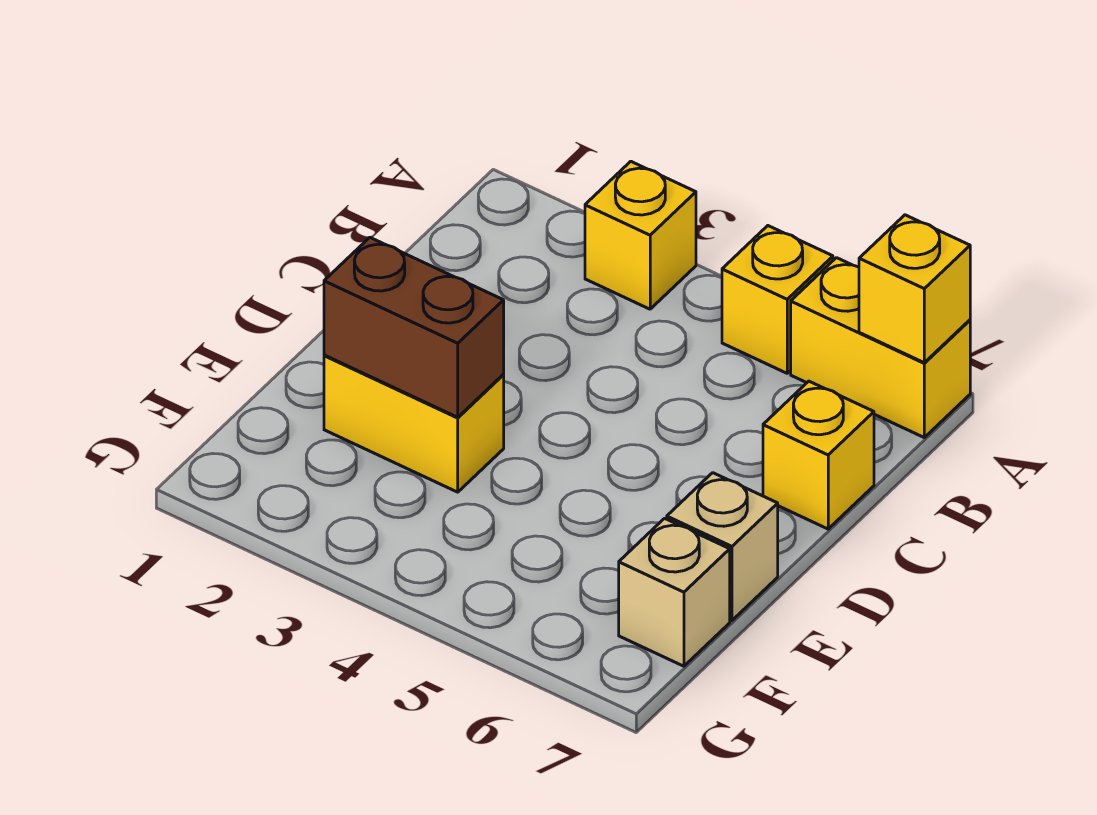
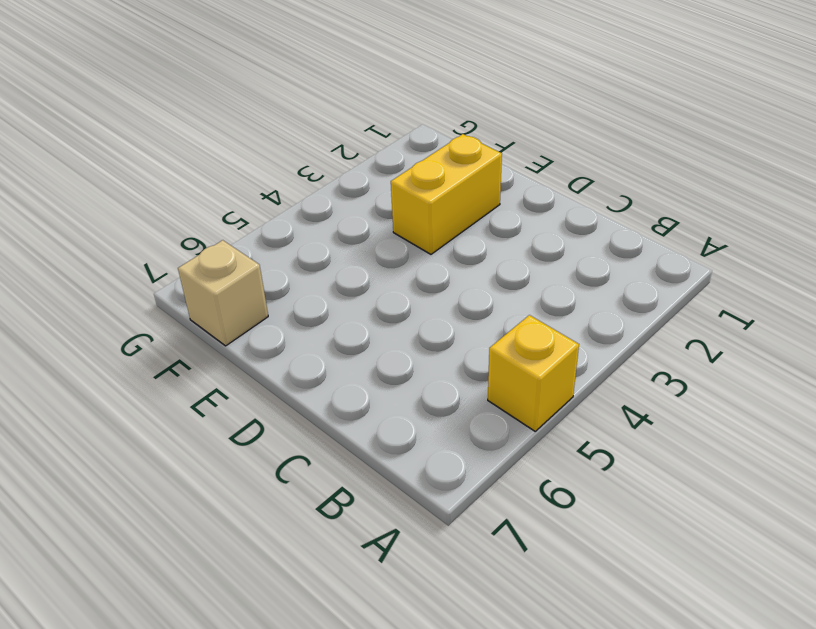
none -> yellow 1x1 brick [585,161,696,309]
none -> yellow 1x2 brick [791,258,970,437]

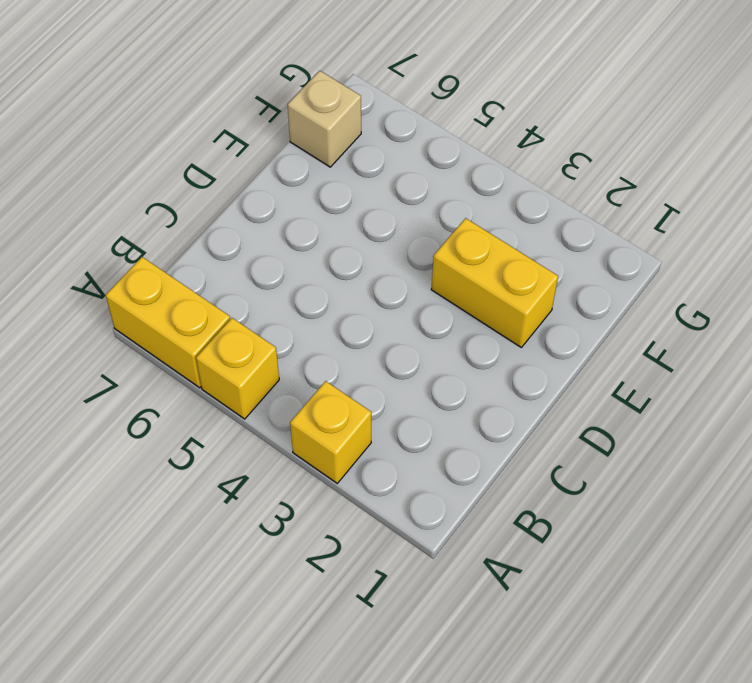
none -> yellow 1x1 brick [763,381,874,529]
none -> tan 1x1 brick [667,473,778,620]

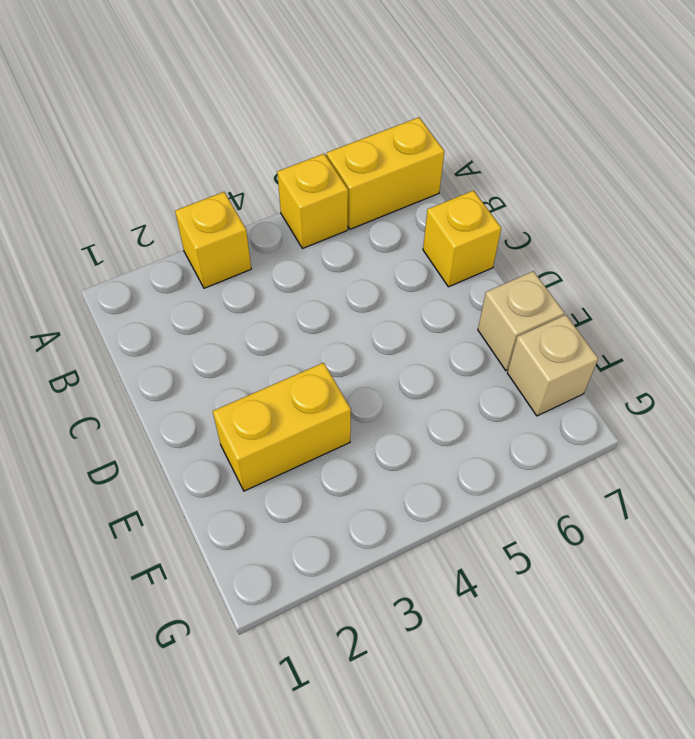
none -> yellow 1x1 brick [859,215,970,362]
none -> brown 1x2 brick [324,238,504,417]

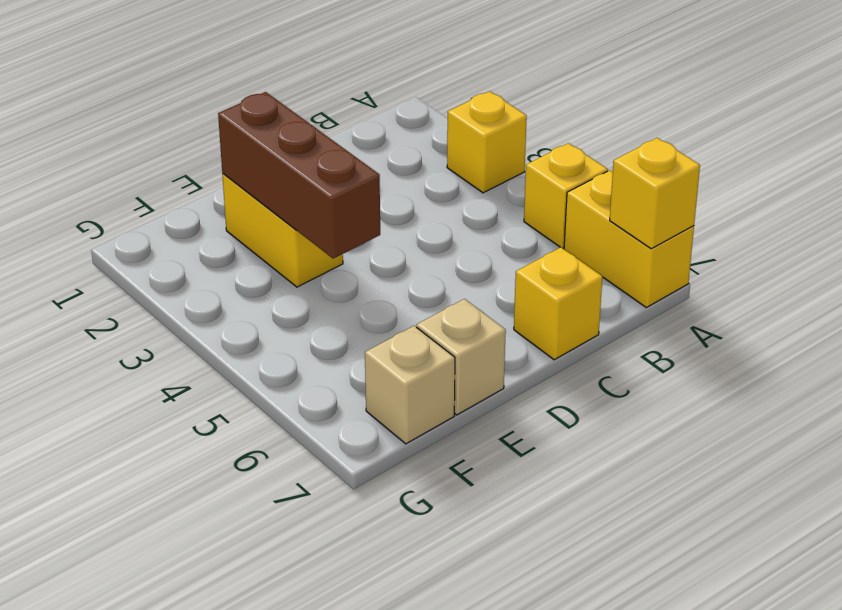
brown 1x3 brick [218,92,380,259] -> brown 1x2 brick [324,238,504,417]

